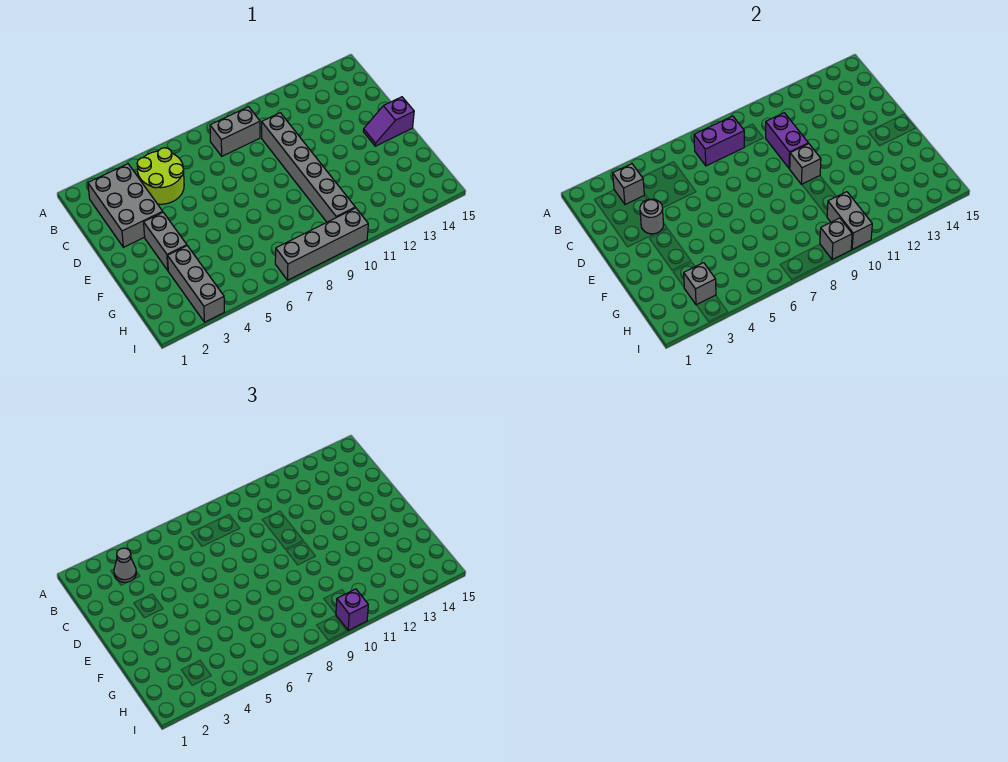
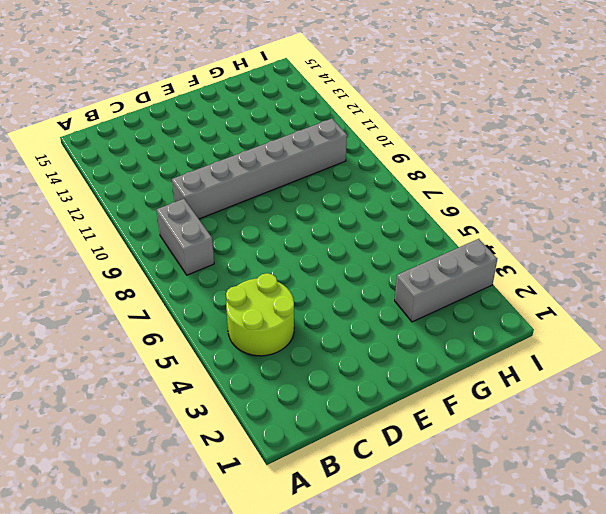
none -> grey 2x3 brick [88,164,163,247]
none -> grey 1x2 brick [144,213,187,270]
none -> purple 1x2 slope [363,97,414,146]

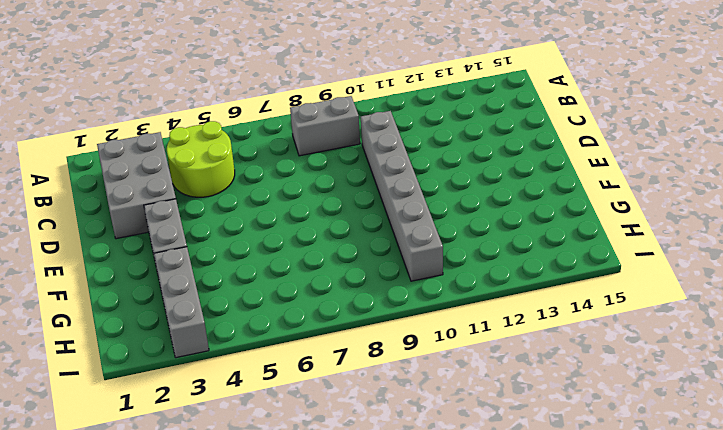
none -> purple 1x2 slope [363,97,414,146]
none -> grey 1x4 brick [275,208,368,280]
none -> grey 1x1 brick [613,164,644,204]

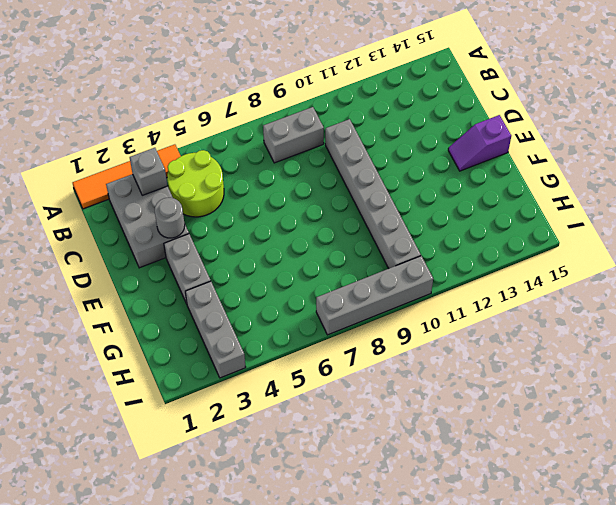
orange 1x4 tile [73,144,181,209] -> none
none -> purple 1x2 brick [694,116,744,166]
none -> purple 1x2 brick [766,113,808,168]
none -> grey 1x1 brick [789,144,821,184]

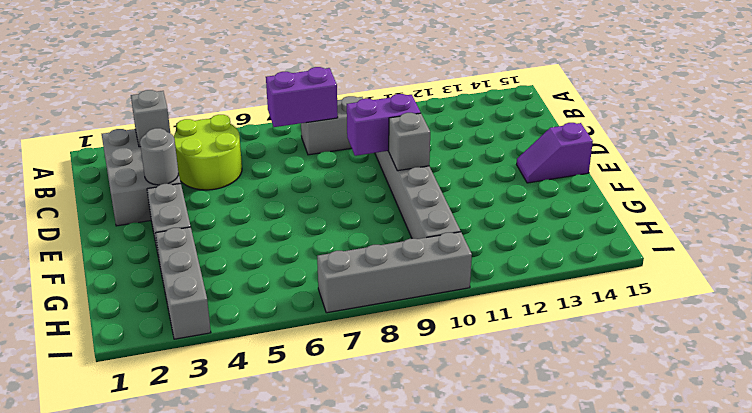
purple 1x2 brick [347,94,421,156] -> purple 1x2 brick turned to [766,113,808,168]
none -> grey 1x1 brick [684,263,716,305]
none -> grey 1x2 brick [827,192,872,249]
none -> grey 1x1 brick [820,218,852,260]

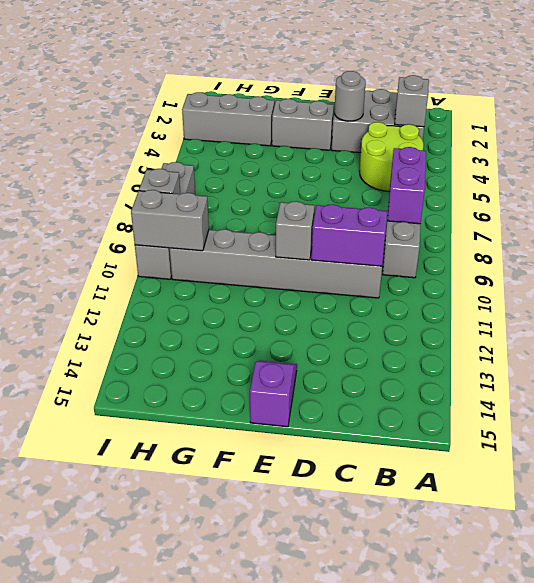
none -> grey 1x1 brick [684,263,716,305]
none -> grey 1x1 cone [114,548,136,582]
none -> purple 1x1 brick [336,589,368,630]

